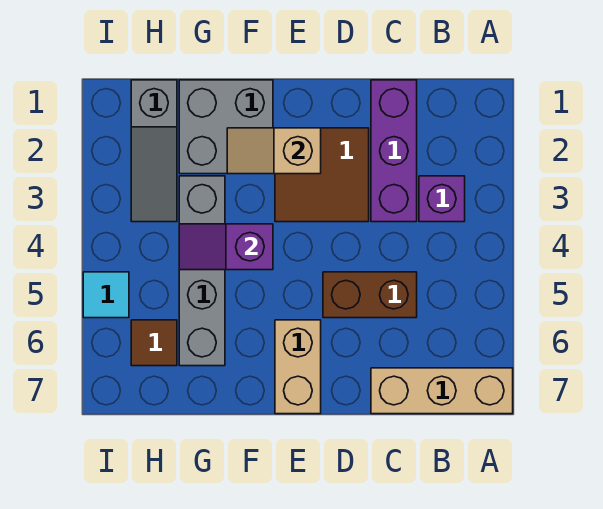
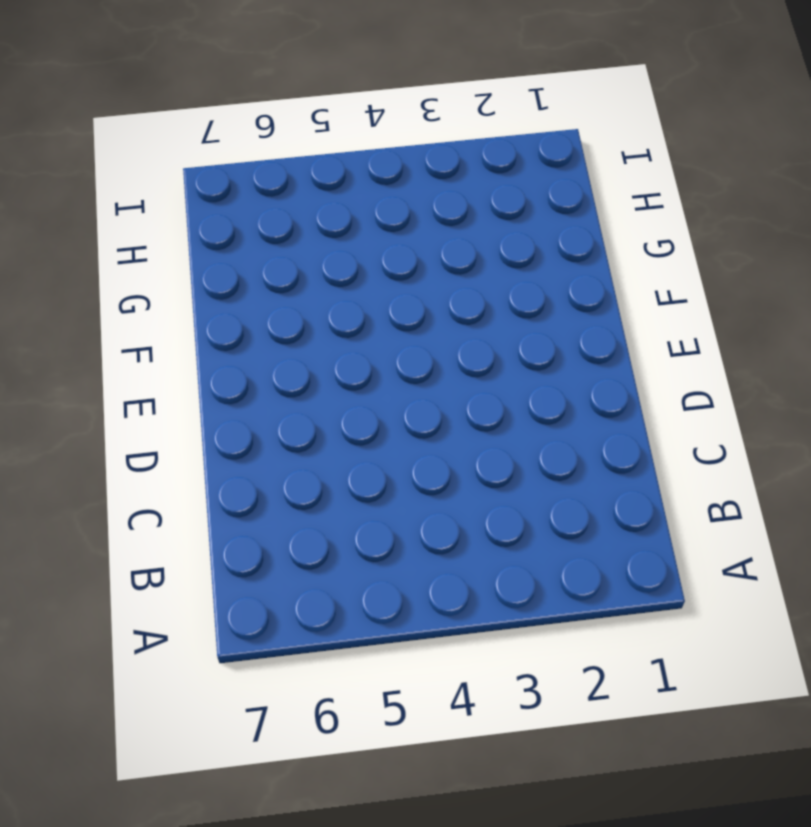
none -> tan 1x3 brick [371,368,513,414]
none -> purple 1x1 brick [419,176,465,222]
none -> purple 1x3 brick [371,80,417,222]

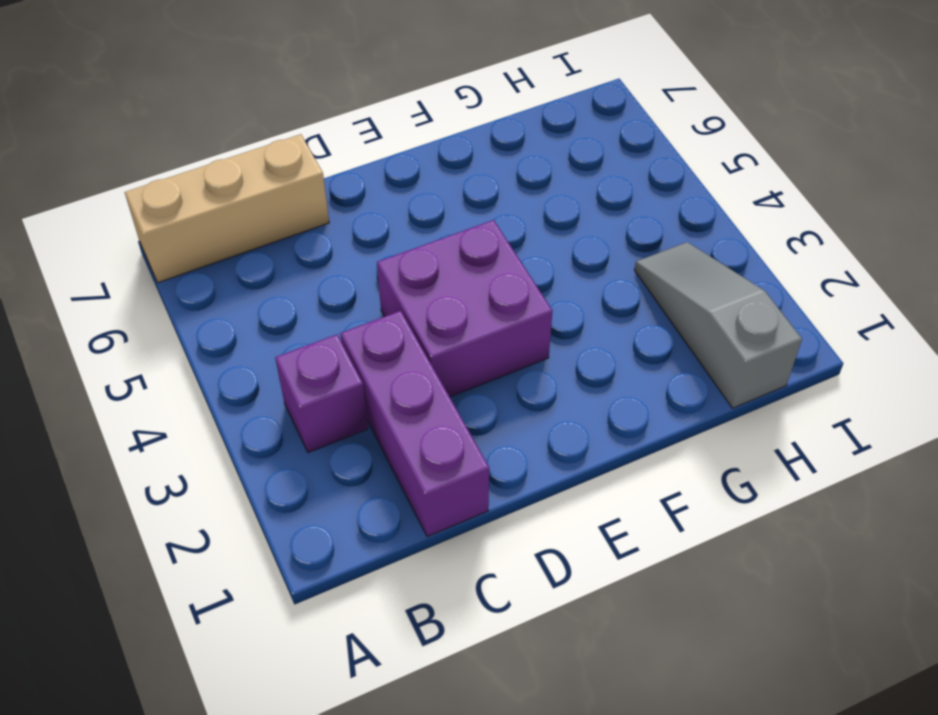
purple 2x2 brick [377,220,552,397] -> brown 2x2 tile [275,128,369,222]
none -> brown 1x2 brick [323,272,417,318]
none -> tan 1x2 brick [275,320,321,414]
none -> grey 2x2 brick [179,80,273,174]

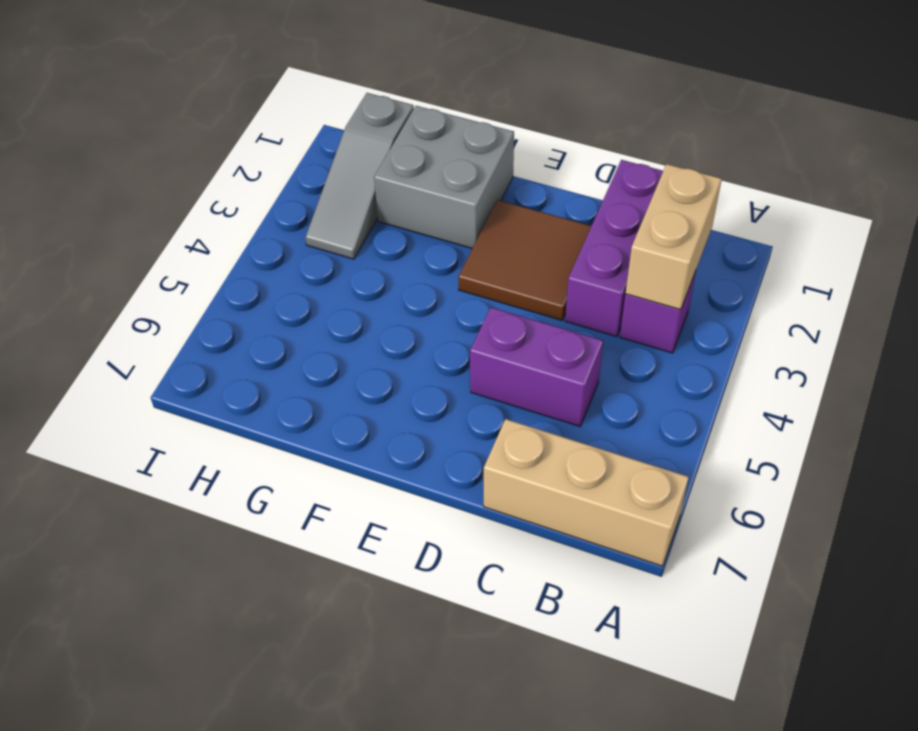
tan 1x2 brick [626,164,722,310] -> tan 1x2 brick moved to [275,320,321,414]
purple 1x2 brick [470,307,603,426] -> brown 1x2 brick [323,272,417,318]
none -> grey 1x4 brick [179,176,225,366]
none -> brown 1x1 tile [131,320,177,366]
none -> cyan 1x1 tile [83,272,129,318]

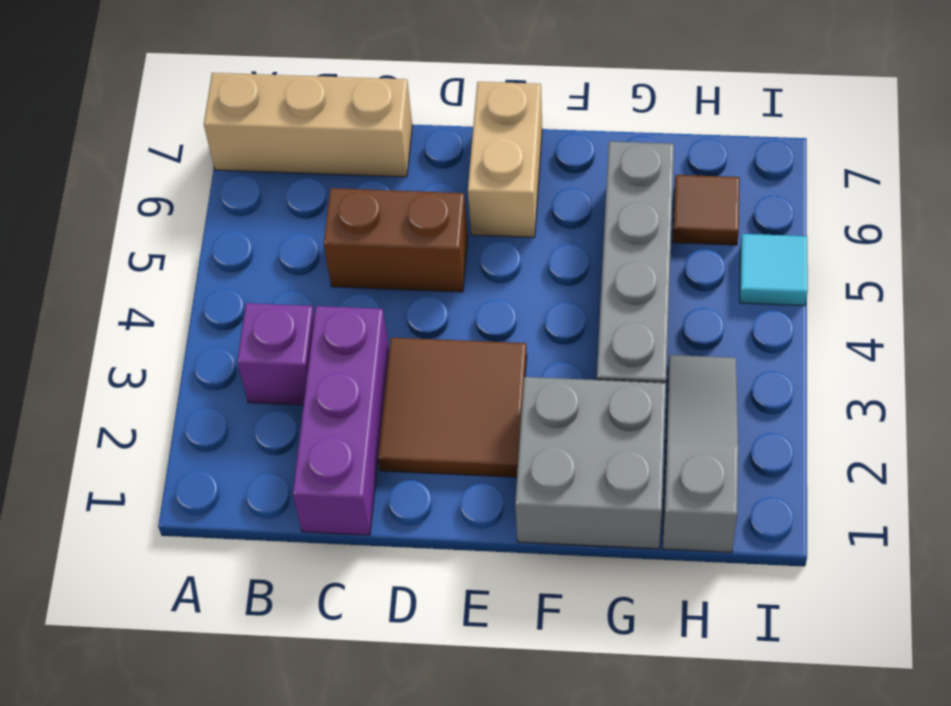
none -> tan 1x2 slope [227,128,321,174]
none -> purple 1x2 slope [179,224,273,270]

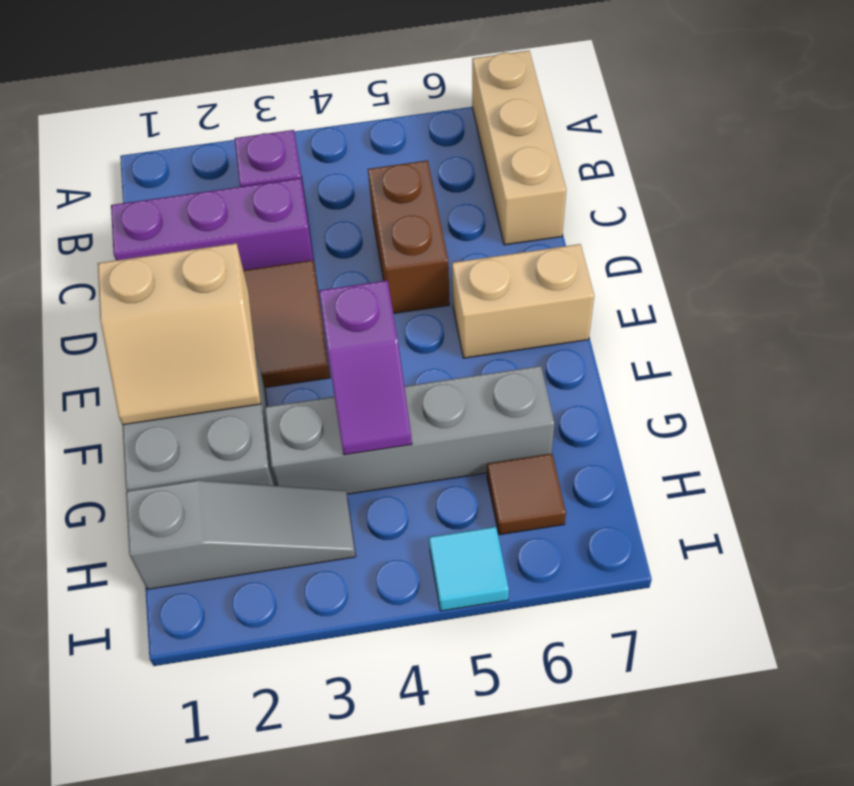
tan 2x2 slope [98,243,261,425] -> tan 1x2 slope [227,128,321,174]

